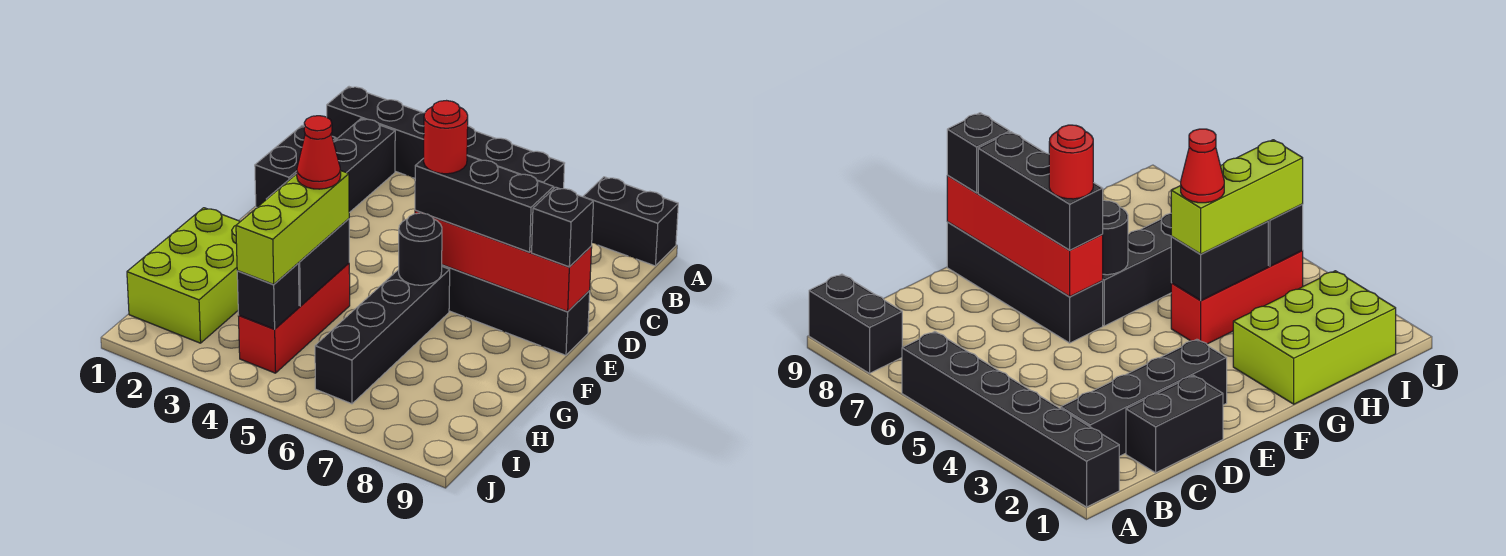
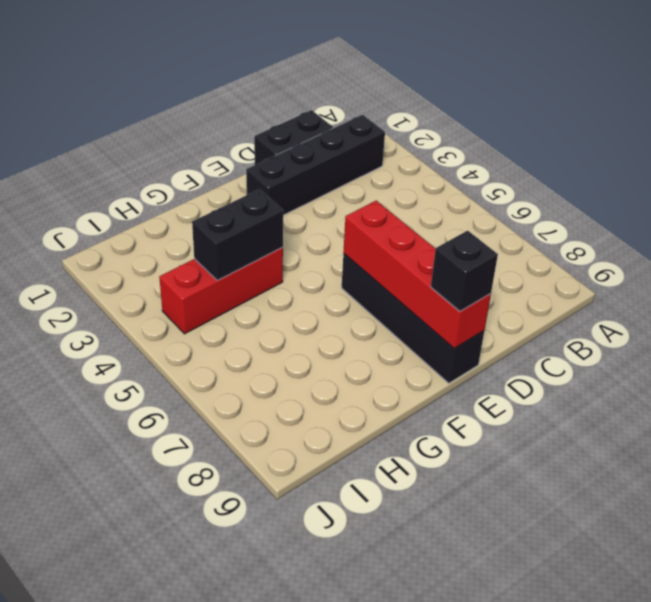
none -> black 1x6 brick [327,87,565,189]
none -> black 1x2 brick [583,177,678,266]
none -> black 1x4 brick [315,267,450,404]

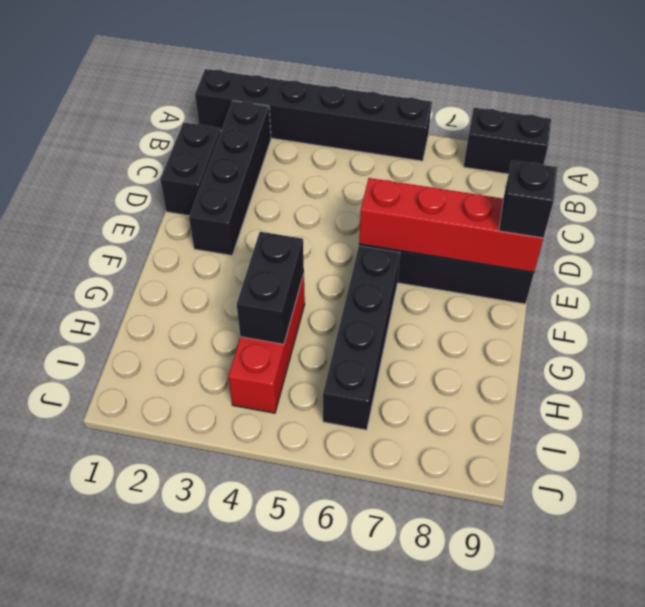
none -> lime 2x3 brick [127,208,241,343]
none -> black 1x1 round brick [399,213,442,285]
none -> black 1x1 brick [237,264,299,329]

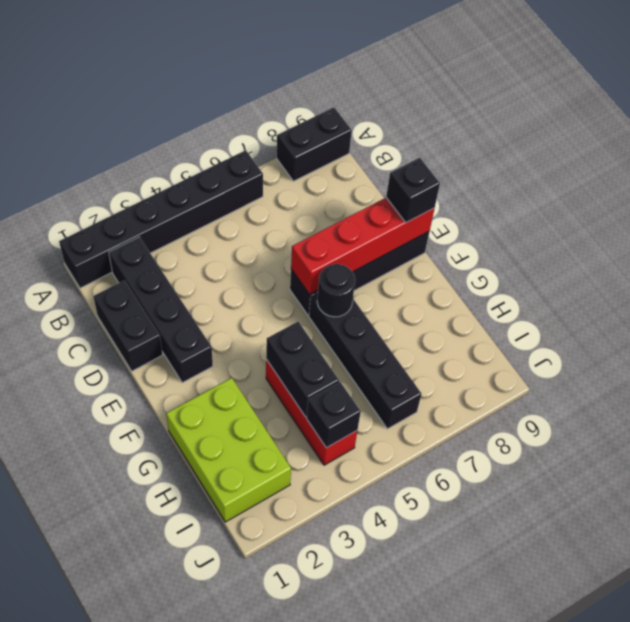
none -> black 1x3 brick [415,155,554,252]
none -> lime 1x3 brick [236,170,349,284]
none -> red 1x1 round brick [424,101,468,174]

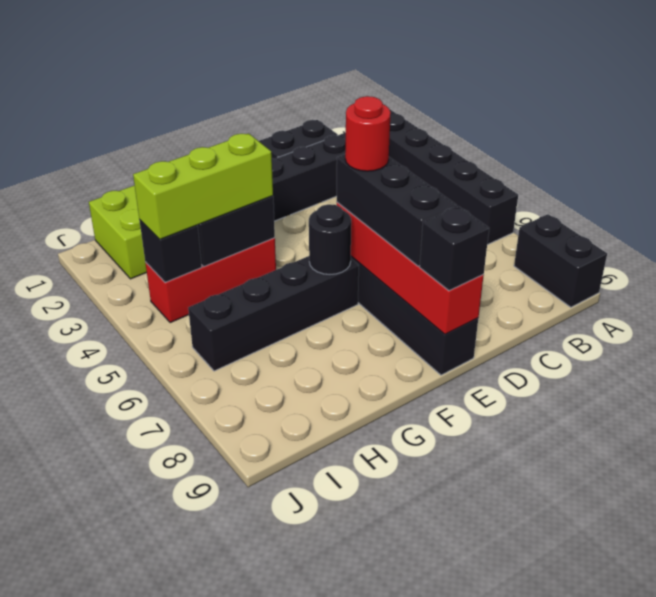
none -> red 1x1 cone [297,116,341,189]

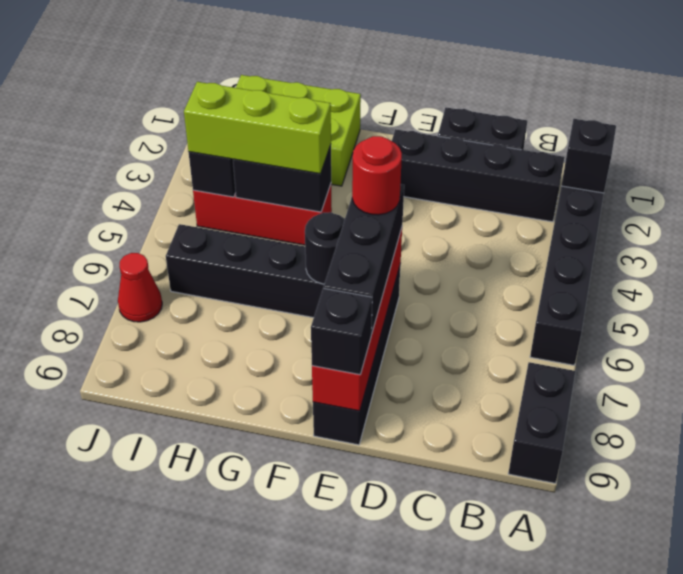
black 1x1 brick [561,119,616,193] -> none
red 1x1 cone [118,253,162,322] -> red 1x1 cone moved to [297,116,341,189]

